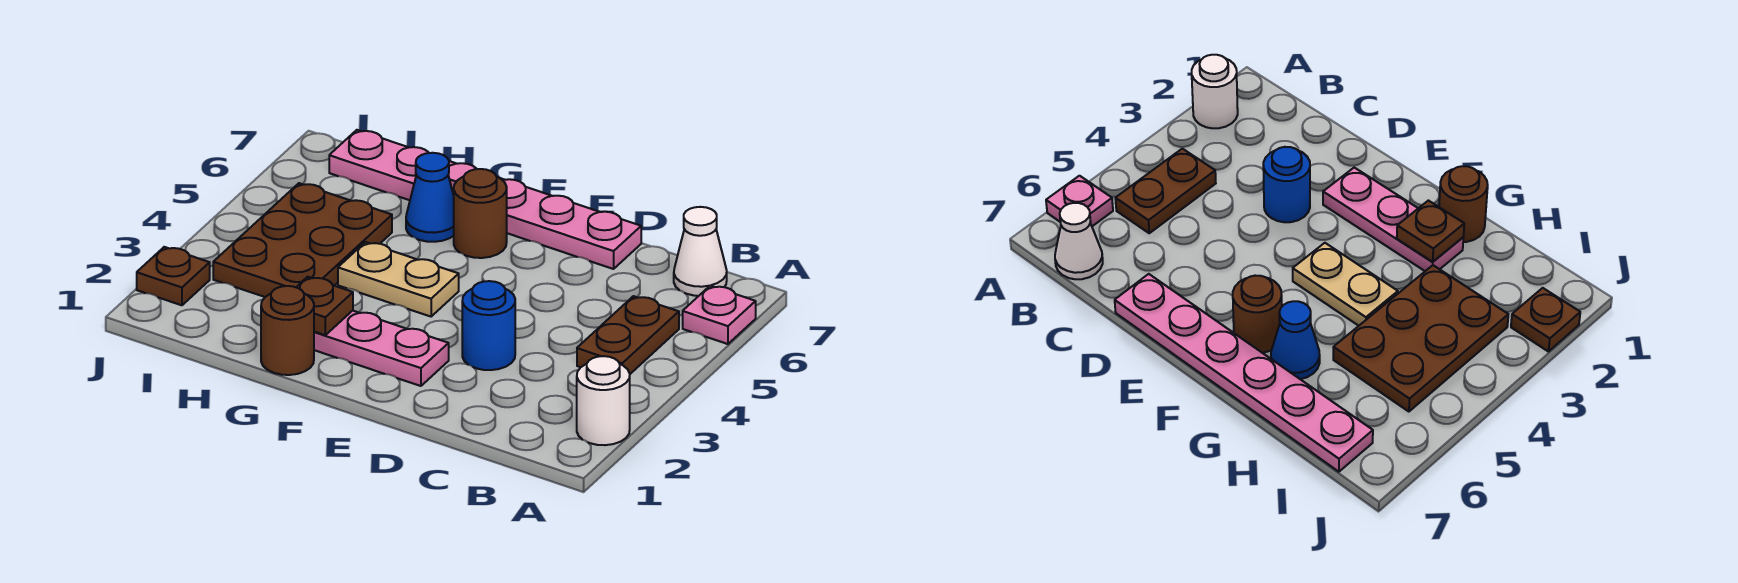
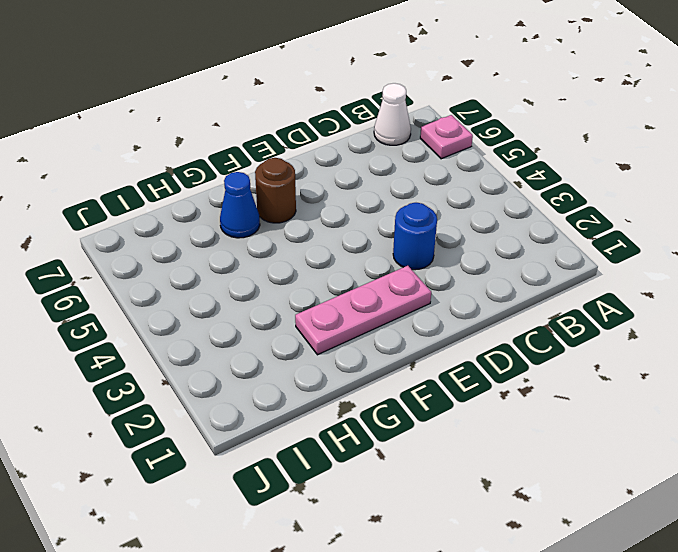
none -> white 1x1 round brick [577,356,630,445]
none -> brown 1x2 plate [577,296,679,374]
none -> pink 1x6 plate [329,130,641,269]

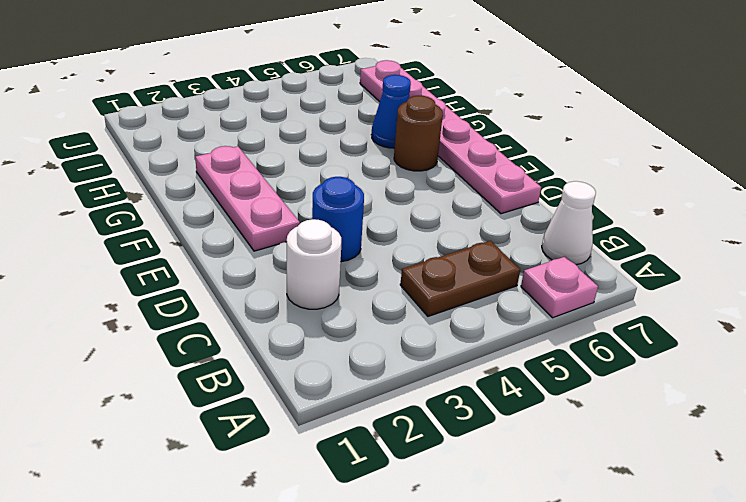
white 1x1 round brick [287,219,341,309] -> white 1x1 round brick moved to [577,356,630,445]
none -> tan 1x2 plate [338,242,459,317]
none -> brown 1x1 round brick [261,286,314,375]
none -> brown 2x3 plate [213,183,392,297]

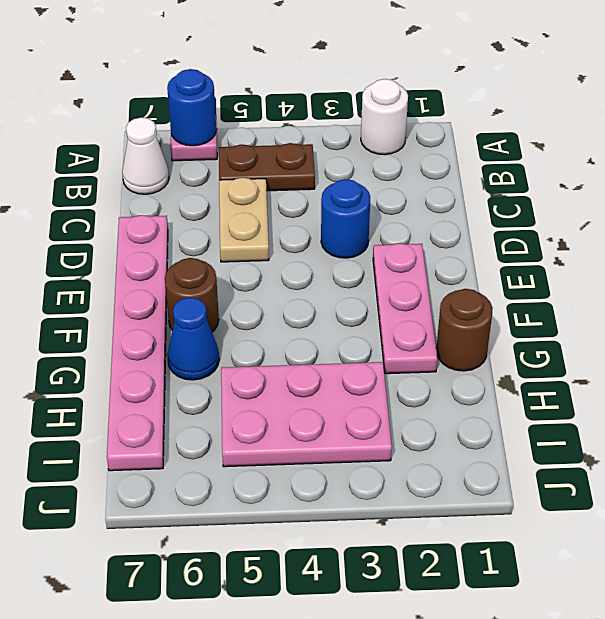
blue 1x1 round brick [167,69,216,146] -> none
tan 1x2 plate [219,178,269,262] -> tan 1x2 plate moved to [338,242,459,317]
pink 2x3 plate [221,362,392,467] -> brown 2x3 plate [213,183,392,297]
none -> brown 1x1 plate [137,247,210,305]
none -> brown 1x1 plate [296,277,353,335]

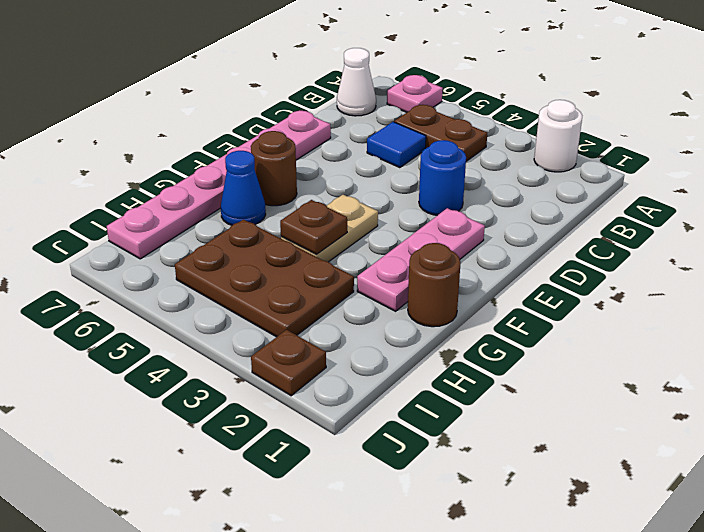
blue 1x1 tile [367,122,426,168] -> none
brown 1x1 plate [280,200,347,254] -> brown 1x1 plate moved to [296,277,353,335]

